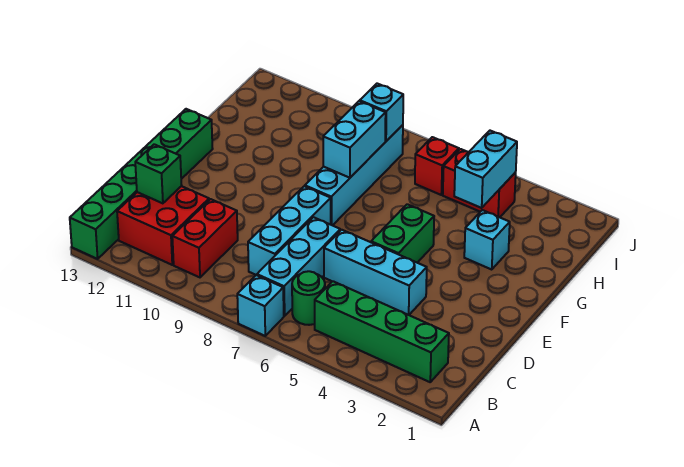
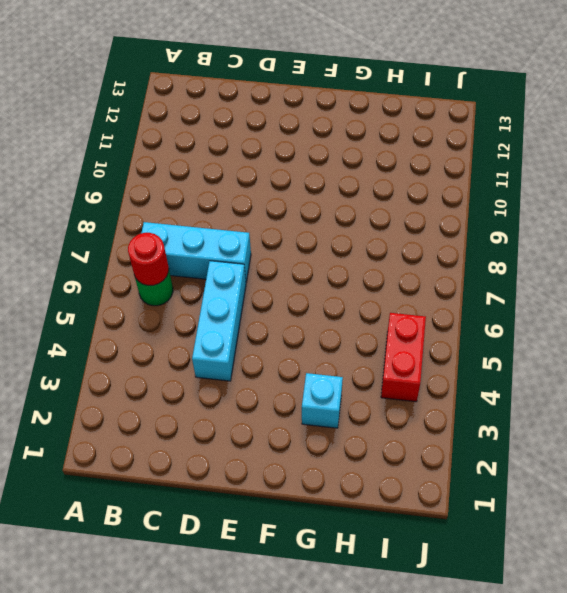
red 1x1 round brick [128,233,169,285] -> none
none -> cyan 1x1 brick [237,275,284,336]
none -> green 1x6 brick [70,109,213,259]
none -> green 1x4 brick [315,281,449,382]

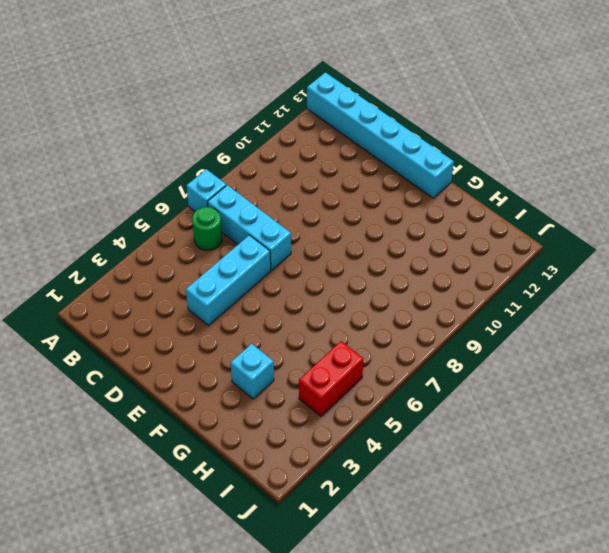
cyan 1x6 brick [307,72,454,198] -> green 1x6 brick [70,109,213,259]
none -> green 1x4 brick [315,281,449,382]
none -> red 1x2 brick [172,199,238,277]
none -> red 2x2 brick [117,186,209,265]

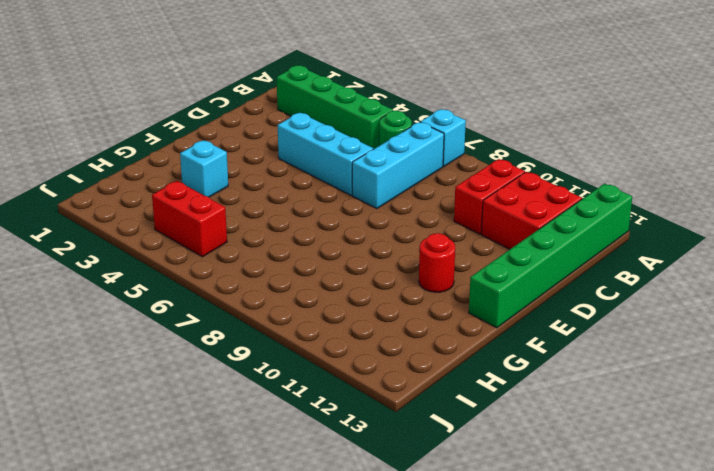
red 1x1 round brick [419,233,455,292] -> none
none -> cyan 1x3 brick [248,186,331,275]
none -> green 1x2 brick [371,204,434,263]
none -> cyan 1x4 brick [305,125,403,226]

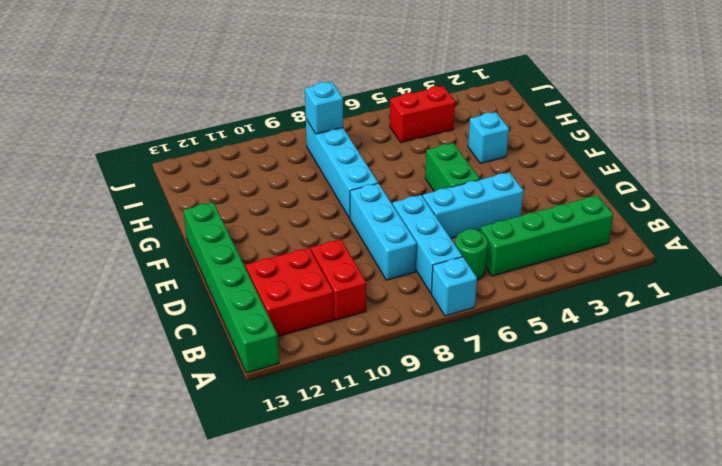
none -> red 1x1 brick [415,137,459,195]
none -> green 1x1 brick [135,144,182,203]
none -> cyan 1x2 brick [323,101,386,178]

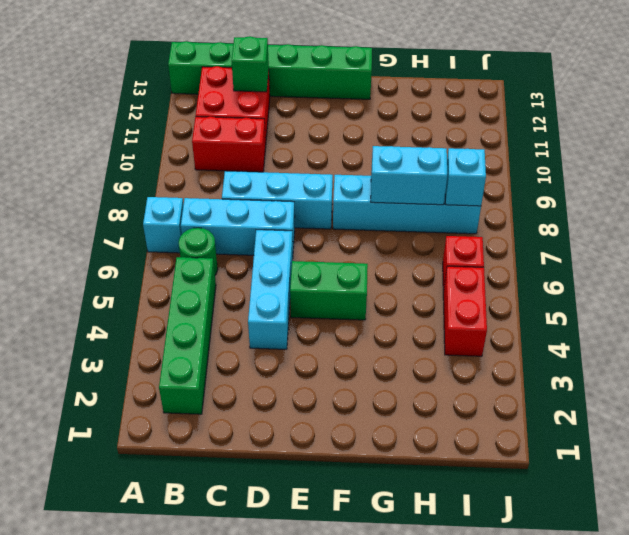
none -> cyan 1x1 brick [464,210,510,269]
none -> cyan 1x2 brick [454,131,517,208]

